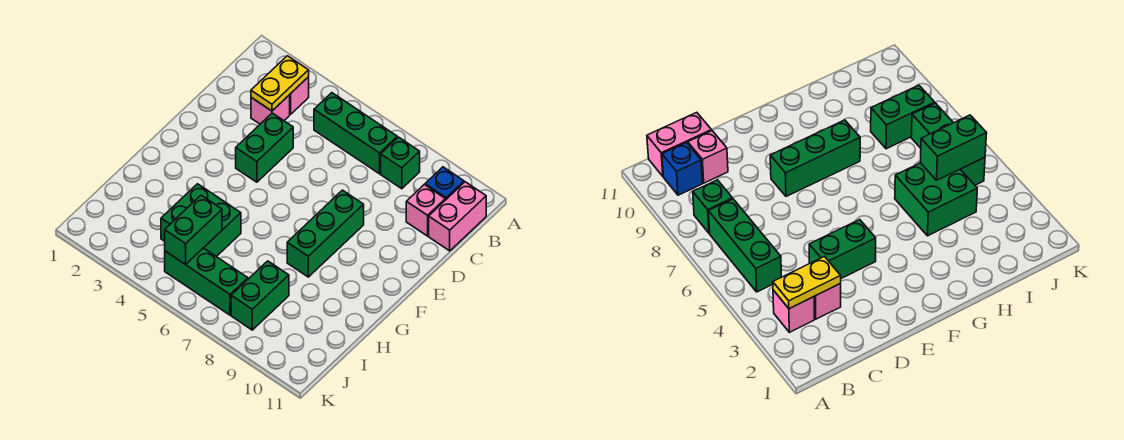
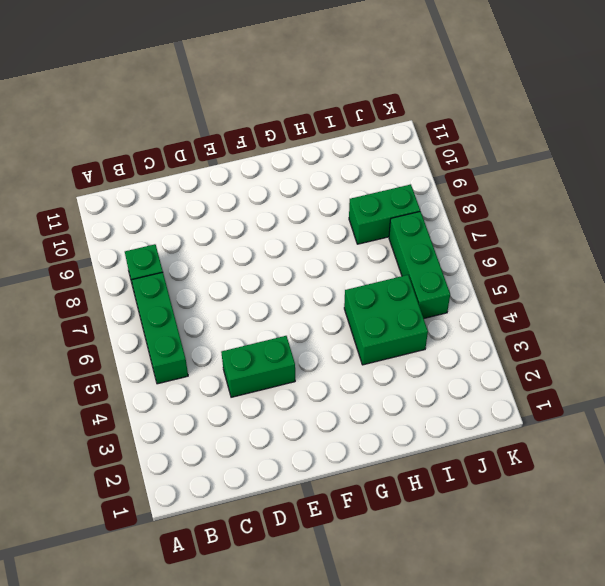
none -> pink 1x1 brick [290,77,309,114]
none -> blue 1x1 brick [425,167,464,200]
none -> pink 1x2 brick [429,182,486,251]

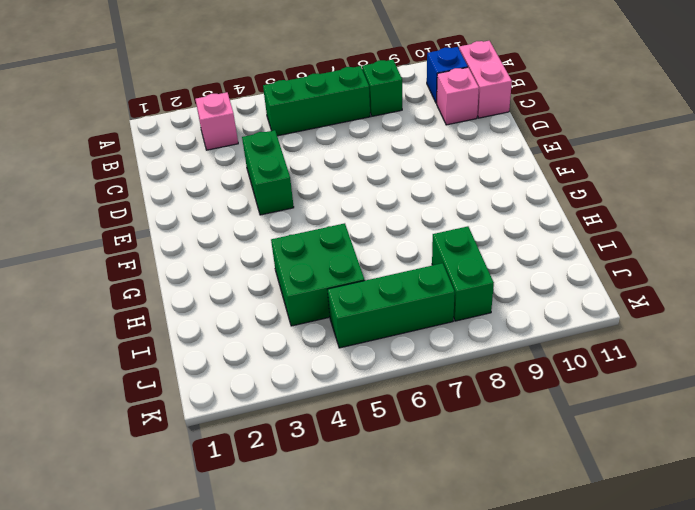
none -> pink 1x1 brick [251,95,290,124]
none -> green 1x3 brick [287,190,364,277]
none -> yellow 1x2 plate [251,56,309,111]

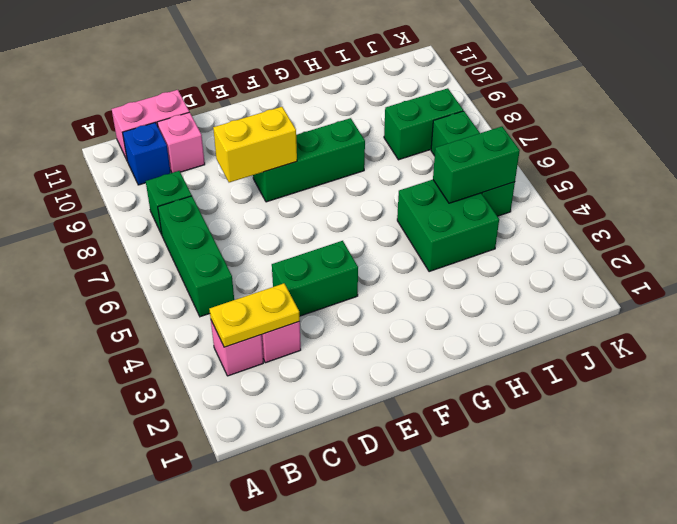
yellow 1x2 brick [213,107,297,182] -> none

